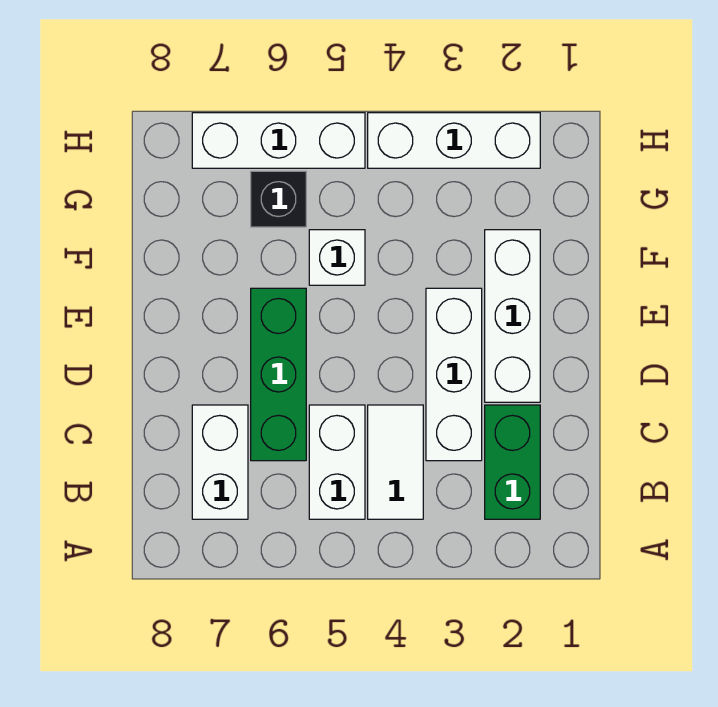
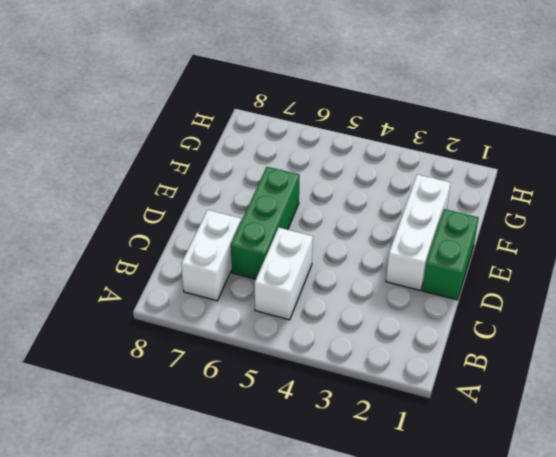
green 1x2 brick [423,209,479,300] -> green 1x2 brick moved to [485,405,540,519]
none -> white 1x2 tile [368,405,423,519]
none -> white 1x3 brick [426,288,482,461]

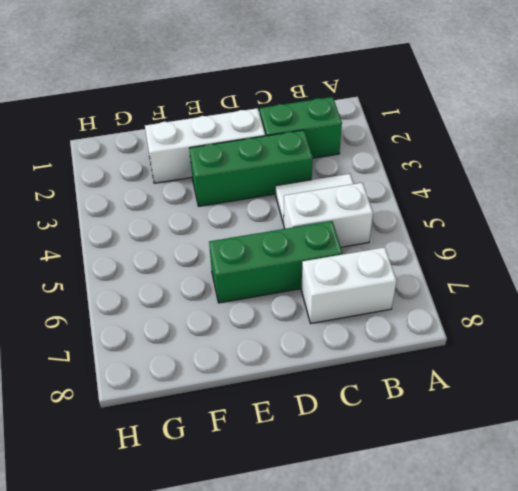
green 1x3 brick [189,130,313,206] -> white 1x3 brick [426,288,482,461]
none -> white 1x1 brick [309,230,365,285]
none -> black 1x1 brick [251,171,306,227]

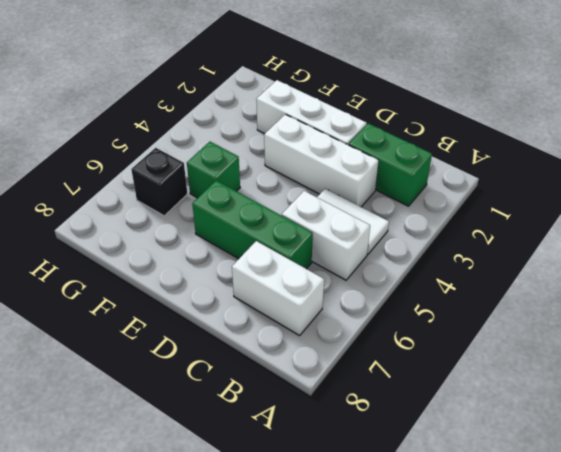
green 1x1 brick [187,142,240,198] -> white 1x1 brick [309,230,365,285]
none -> white 1x3 brick [368,113,540,168]
none -> white 1x3 brick [192,113,365,168]

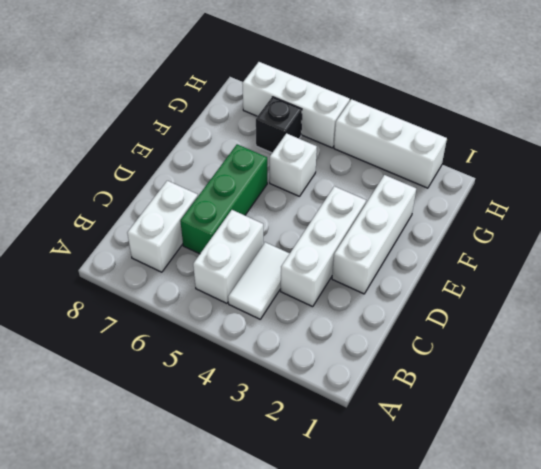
none -> green 1x2 brick [485,405,540,519]

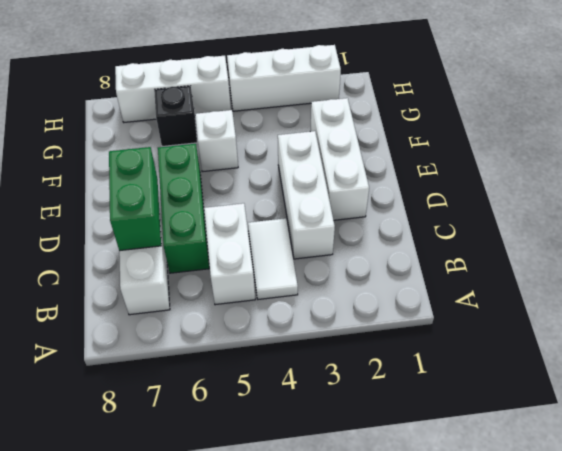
green 1x2 brick [109,147,161,251] -> green 1x2 brick moved to [485,405,540,519]

